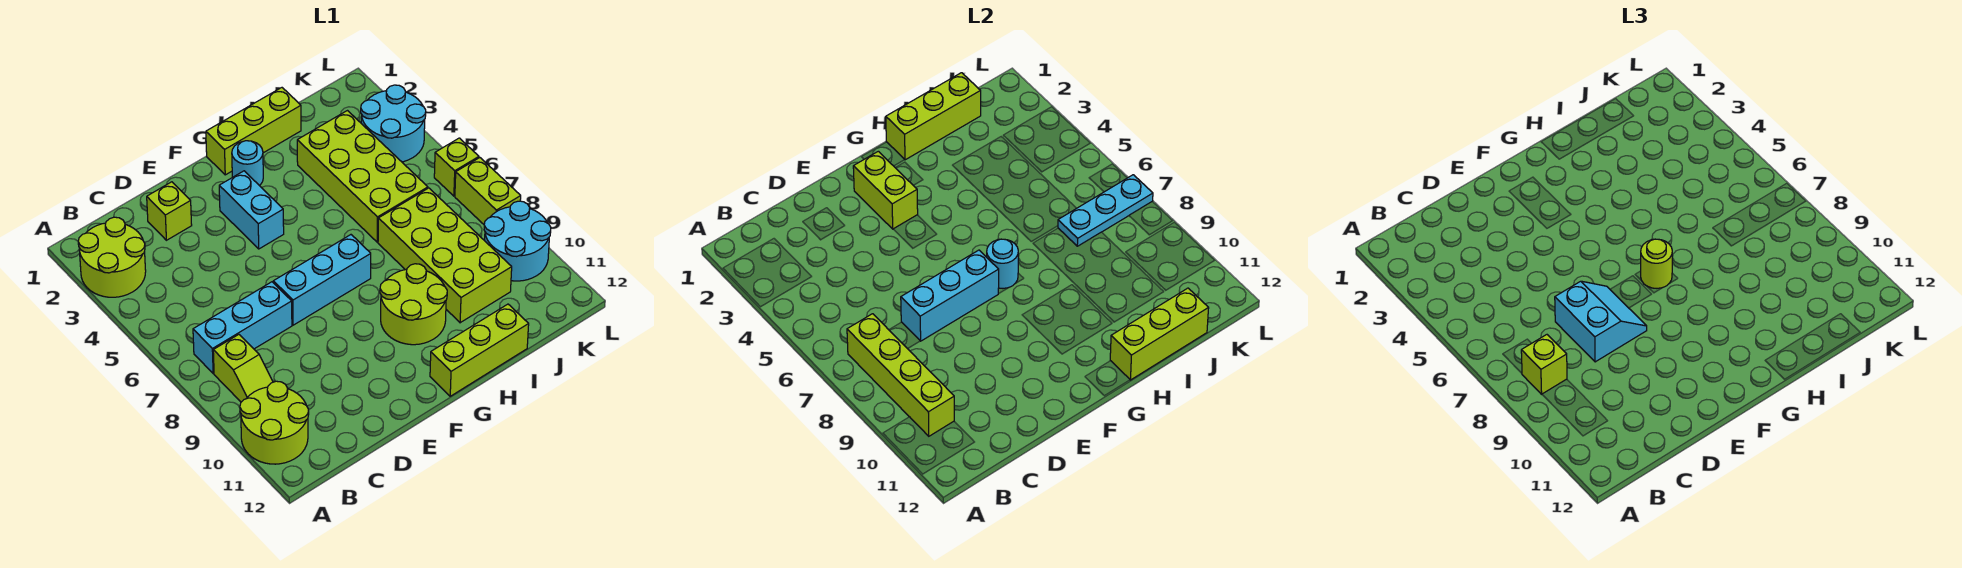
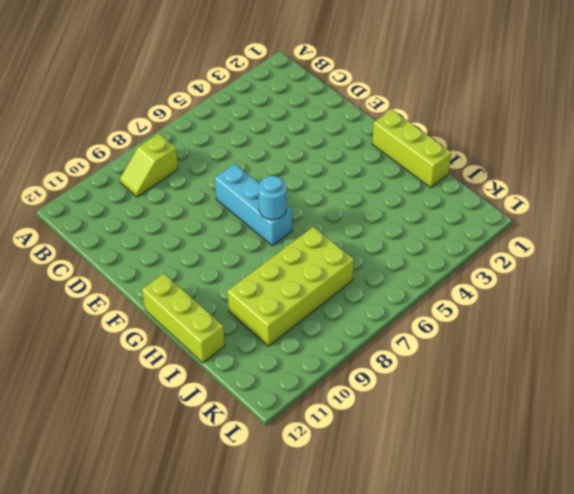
none -> lime 2x2 round brick [78,217,146,297]
none -> lime 2x2 round brick [240,381,309,464]
none -> cyan 1x3 brick [193,282,292,373]

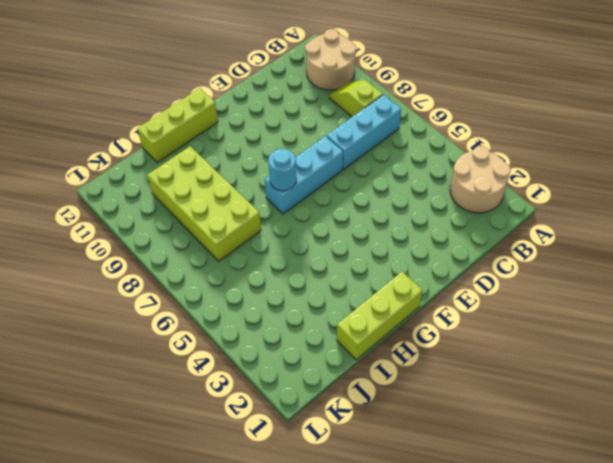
tan 2x2 round brick [450,146,511,213] -> lime 2x2 round brick [78,217,146,297]
tan 2x2 round brick [305,29,356,90] -> lime 2x2 round brick [240,381,309,464]
none -> lime 1x1 brick [147,182,192,240]
none -> cyan 1x2 brick [219,171,284,249]
none -> cyan 1x1 round brick [232,141,263,186]

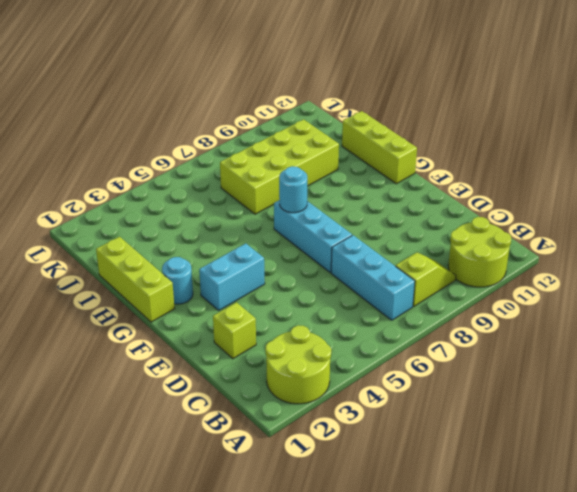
none -> lime 2x2 round brick [380,264,447,345]
none -> lime 2x4 brick [297,111,428,242]
none -> cyan 2x2 round brick [361,85,426,162]

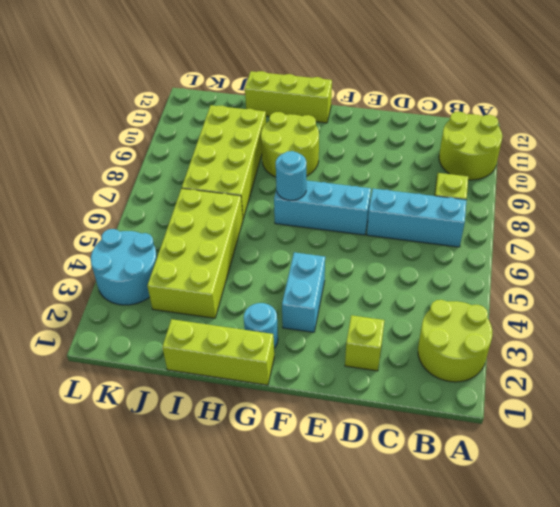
none -> cyan 2x2 round brick [484,201,551,281]
none -> lime 1x1 brick [434,138,479,196]
none -> lime 1x2 brick [455,158,521,224]

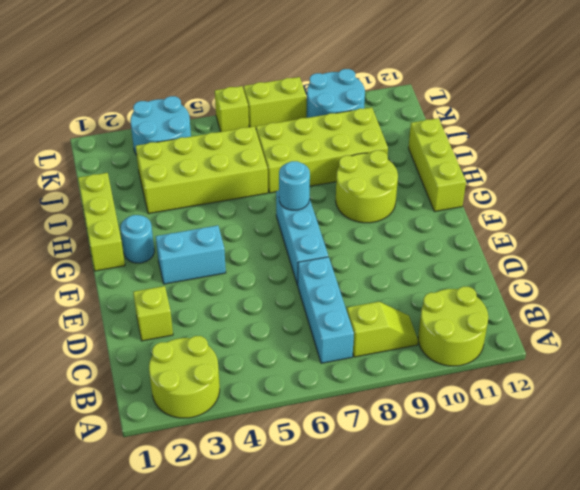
none -> lime 1x4 brick [847,314,954,436]
none -> cyan 1x3 brick [901,250,999,341]
none -> lime 1x2 brick [853,151,918,229]

